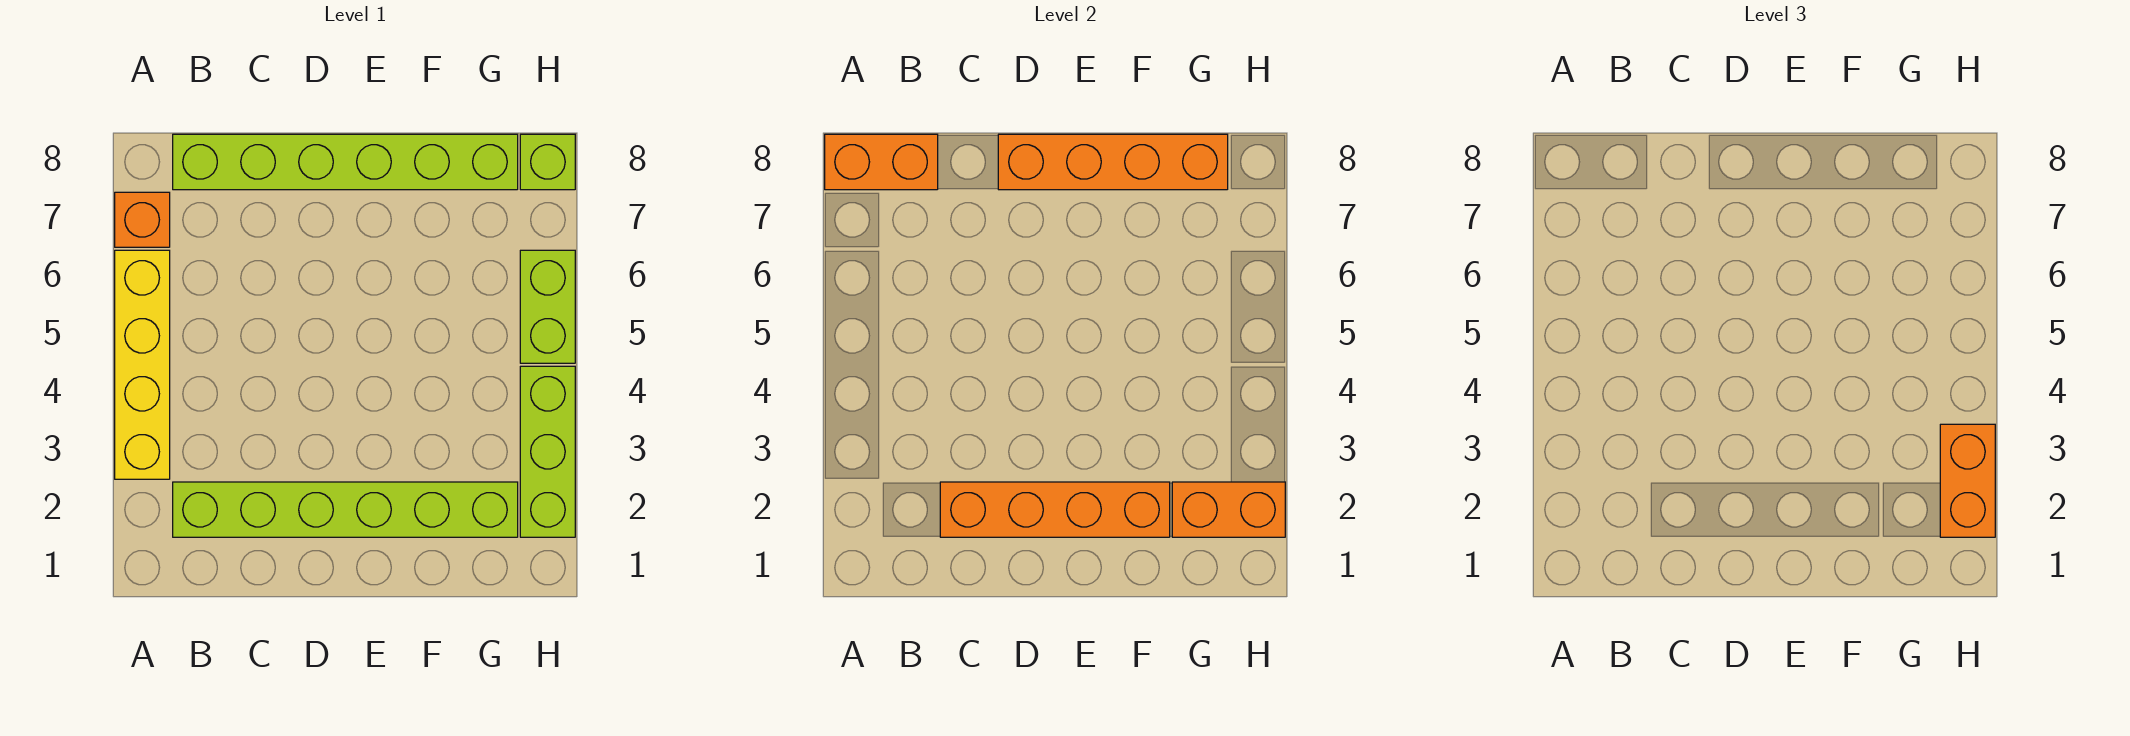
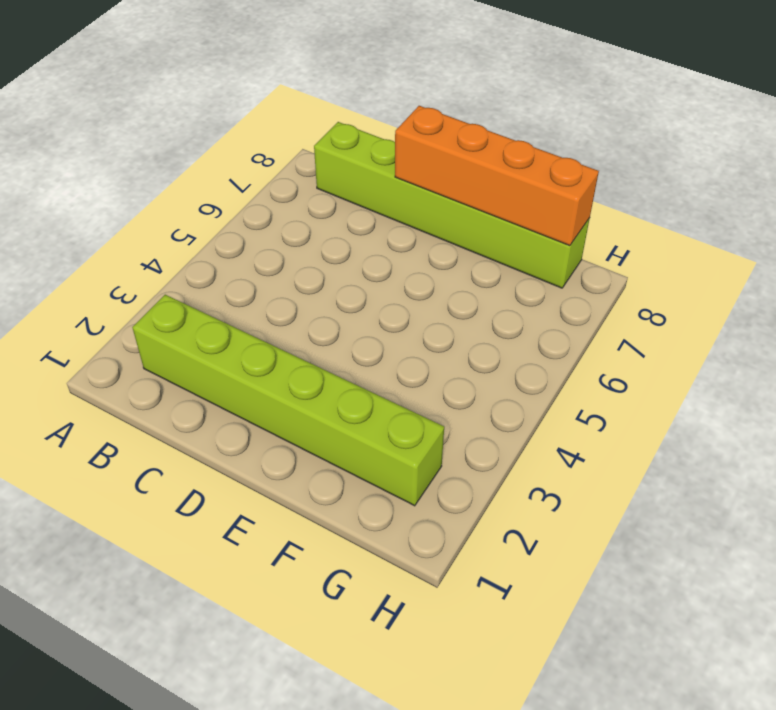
none -> yellow 1x4 brick [115,250,170,479]
none -> orange 1x1 brick [115,192,170,247]
none -> lime 1x3 brick [520,366,575,537]

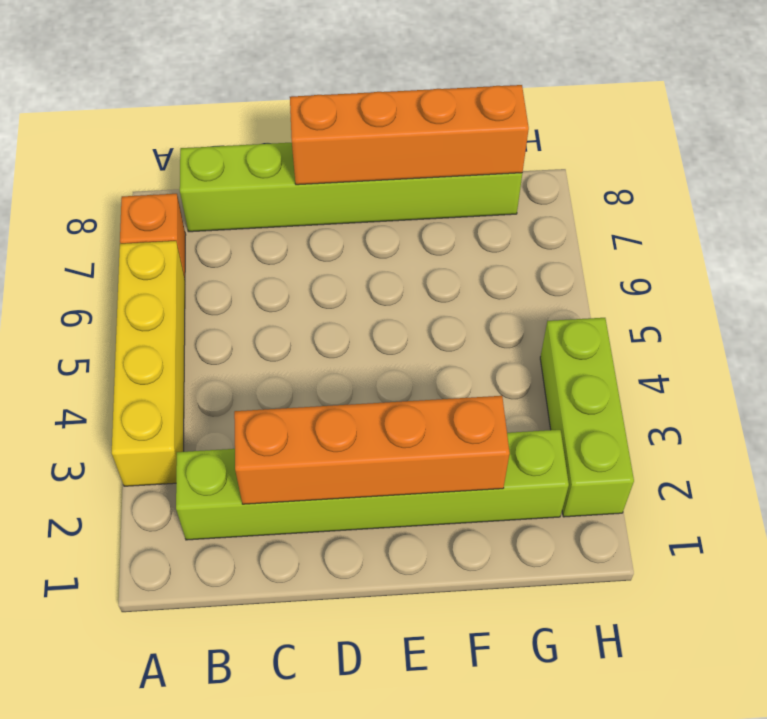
none -> lime 1x2 brick [520,250,575,363]
none -> lime 1x1 brick [520,134,575,190]
none -> orange 1x2 brick [825,134,938,190]

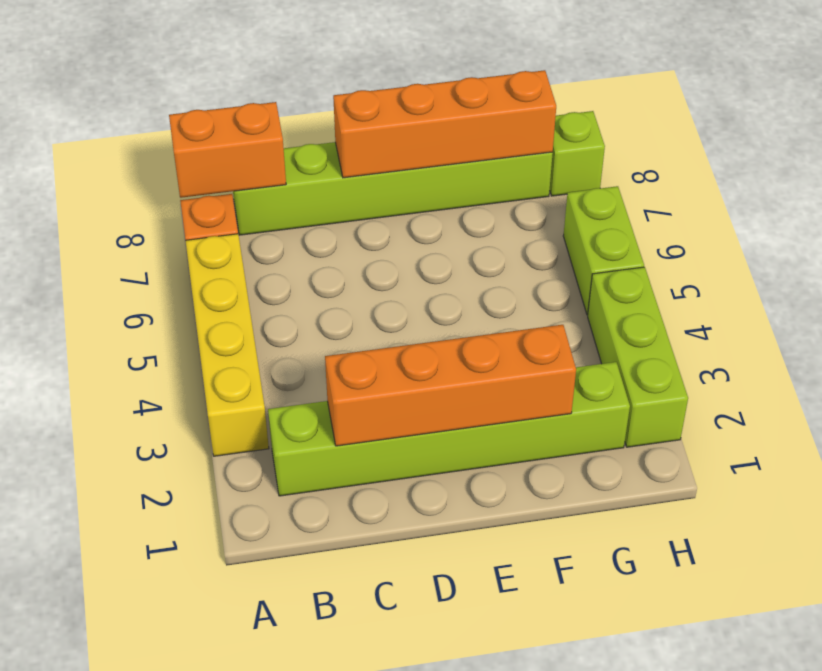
none -> orange 1x2 brick [1172,482,1285,537]
none -> orange 1x2 brick [1940,424,1995,537]

